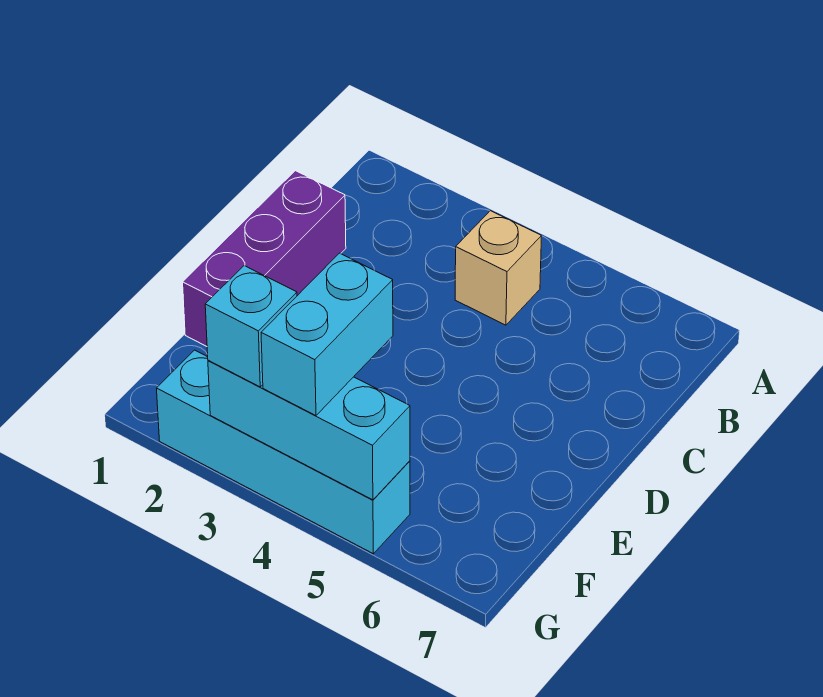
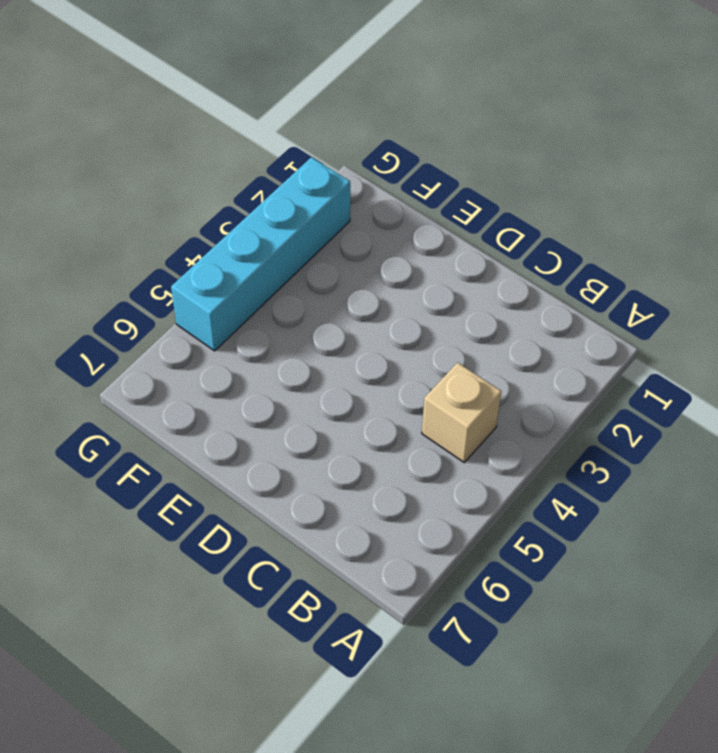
none -> purple 1x3 brick [183,171,346,346]
none -> cyan 1x3 brick [208,360,410,500]

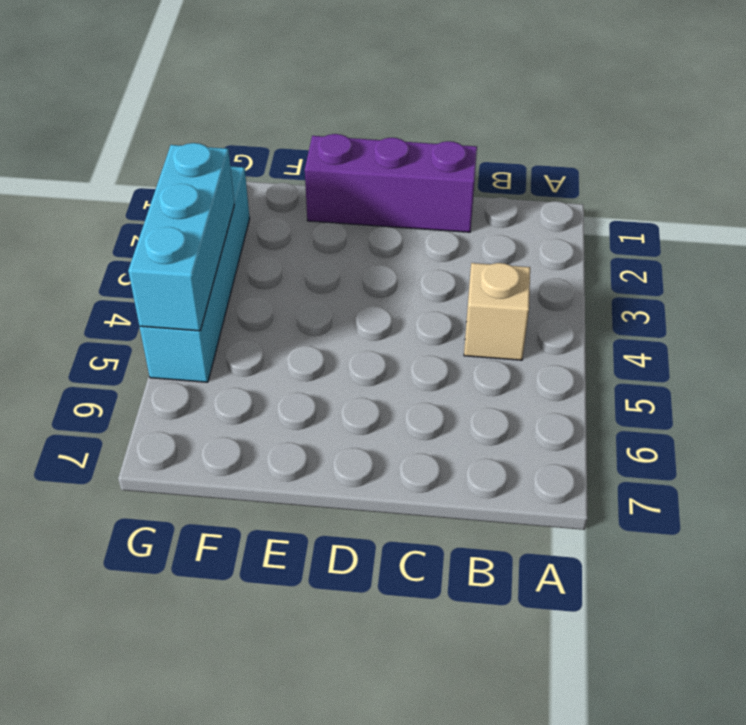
none -> cyan 1x2 brick [261,253,393,416]
none -> cyan 1x1 brick [205,266,297,387]

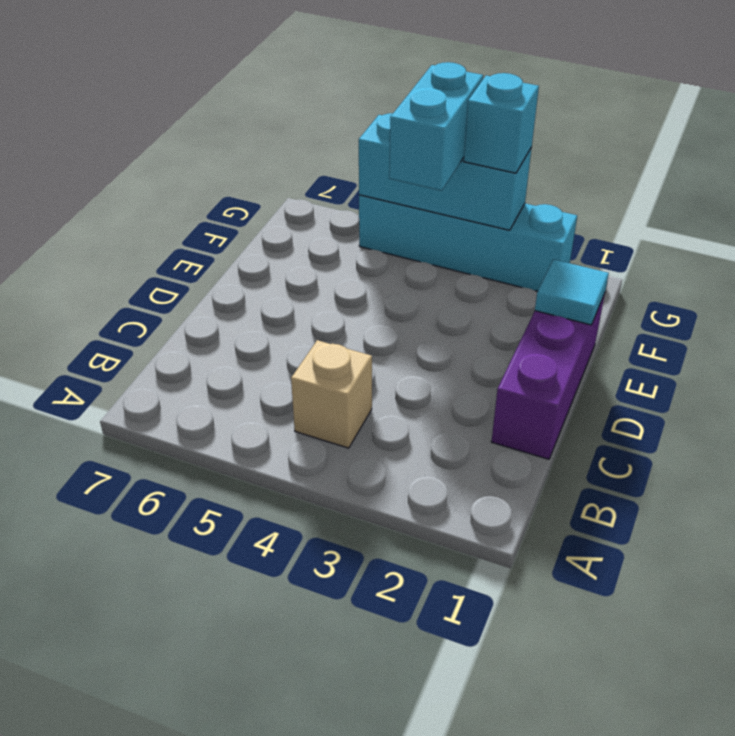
cyan 1x1 tile [535,259,609,325] -> none

